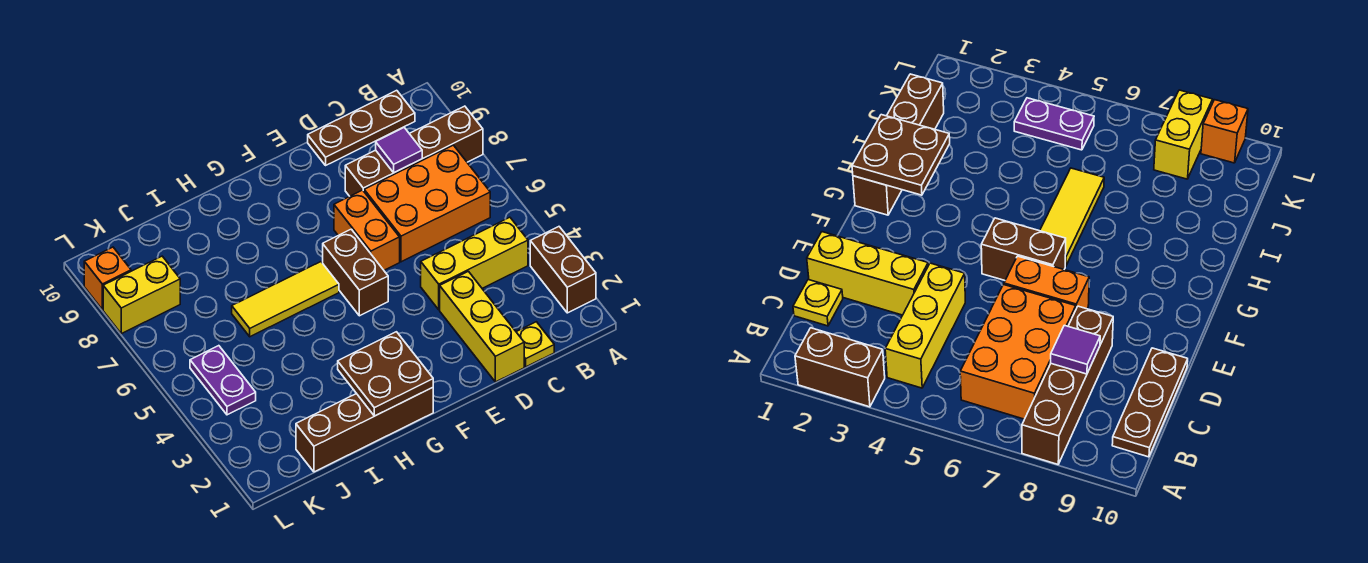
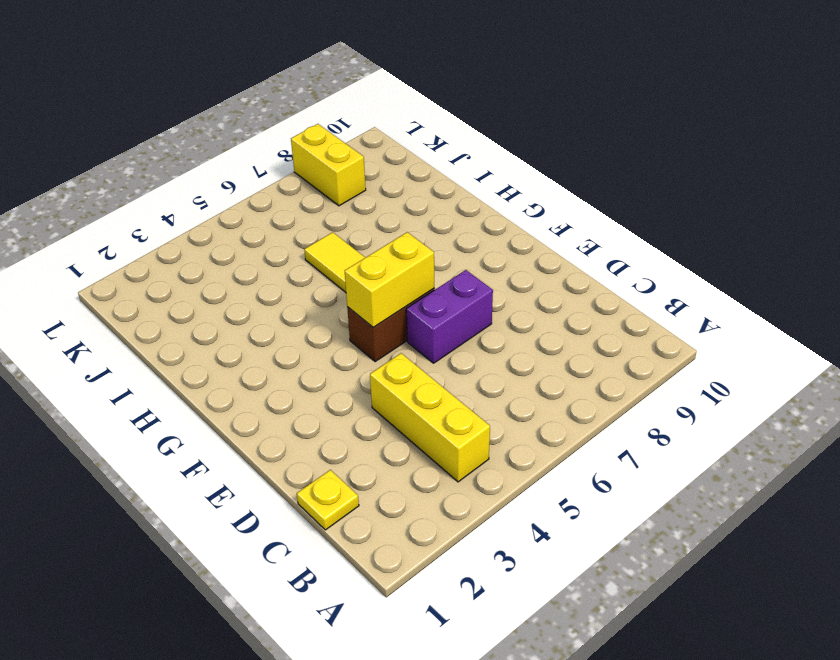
purple 1x2 brick [406,270,493,363] -> orange 1x2 brick [334,190,400,270]
yellow 1x2 brick [345,232,434,327] -> none
none -> brown 1x2 brick [530,227,596,313]
none -> brown 1x4 brick [345,106,483,196]
none -> orange 2x3 brick [364,145,490,262]

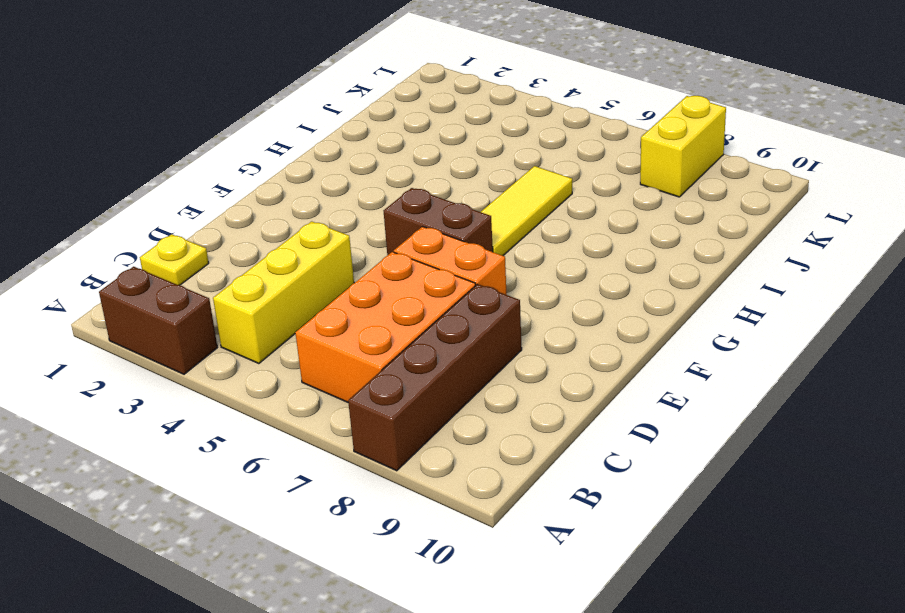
none -> brown 1x3 plate [308,90,415,165]
none -> yellow 1x3 brick [440,271,524,382]
none -> brown 1x4 brick [296,387,433,472]

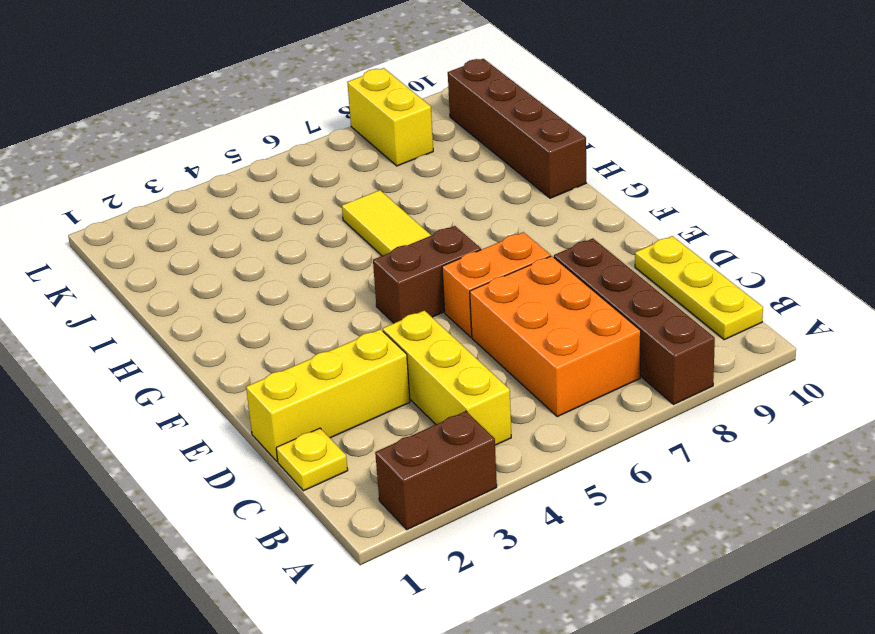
yellow 1x3 plate [635,236,763,340] -> brown 1x3 plate [308,90,415,165]
brown 1x4 brick [448,59,586,198] -> brown 1x4 brick moved to [296,387,433,472]
none -> purple 1x2 plate [190,346,256,415]
none -> orange 1x1 brick [84,247,131,310]
none -> purple 1x1 tile [376,128,422,173]

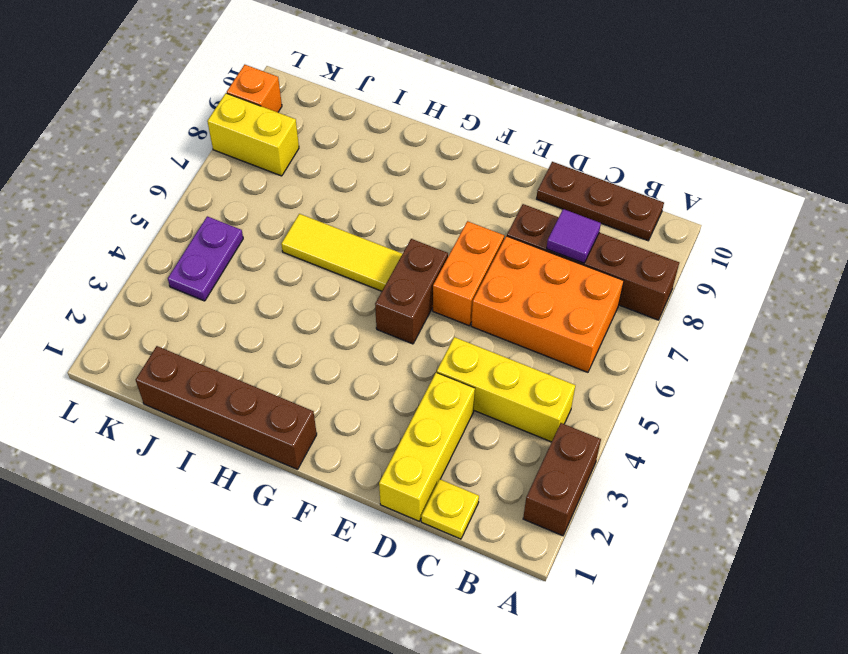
none -> brown 2x2 plate [338,332,433,416]

